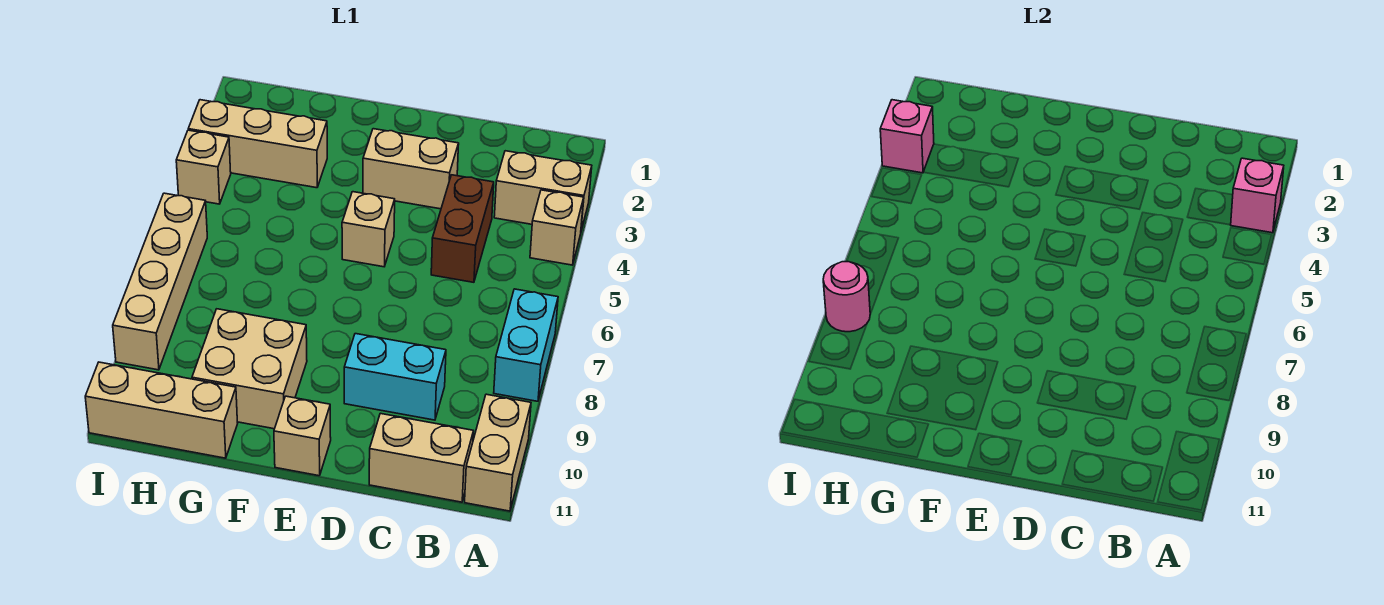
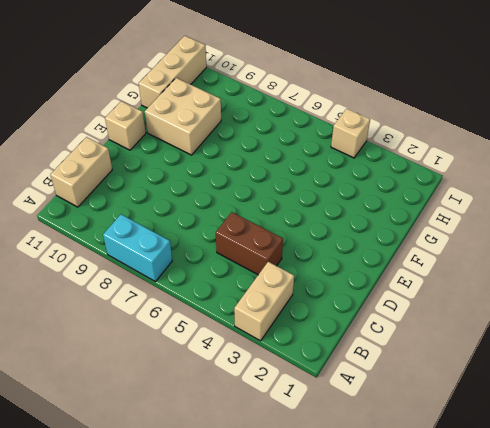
none -> tan 1x1 brick [530,190,584,265]
none -> tan 1x2 brick [465,394,531,511]
none -> cyan 1x2 brick [344,334,446,420]

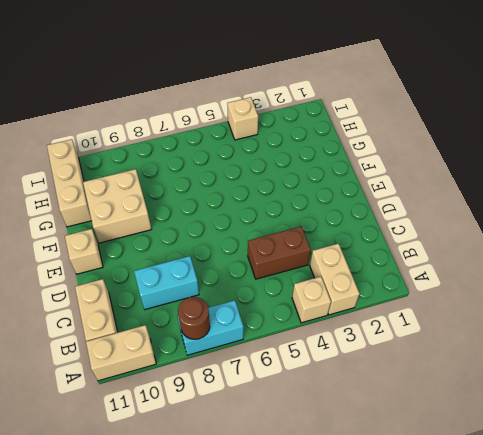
brown 1x1 round brick [178,297,210,339] -> none
cyan 1x2 brick [134,256,199,309] -> cyan 1x2 brick turned to [344,334,446,420]
none -> tan 1x2 brick [363,129,459,209]
none -> tan 1x1 brick [342,192,395,267]
none -> tan 1x3 brick [188,100,327,188]

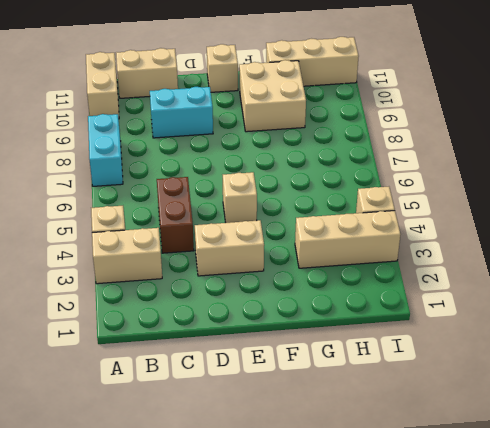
none -> tan 1x4 brick [113,193,207,370]
none -> pink 1x1 brick [1231,158,1284,233]
none -> pink 1x1 brick [880,100,934,173]

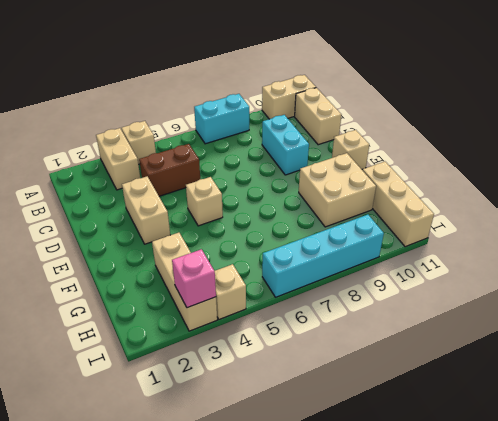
cyan 1x4 brick [262,215,384,297] -> tan 1x4 brick [113,193,207,370]
none -> pink 1x1 brick [1231,158,1284,233]
none -> pink 1x1 round brick [823,262,870,332]

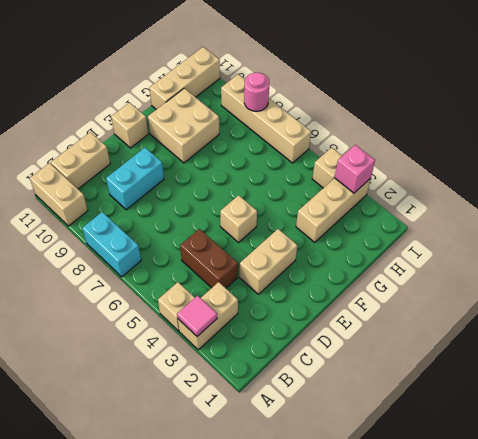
pink 1x1 tile [177,296,217,336] -> pink 1x1 brick [1231,158,1284,233]

